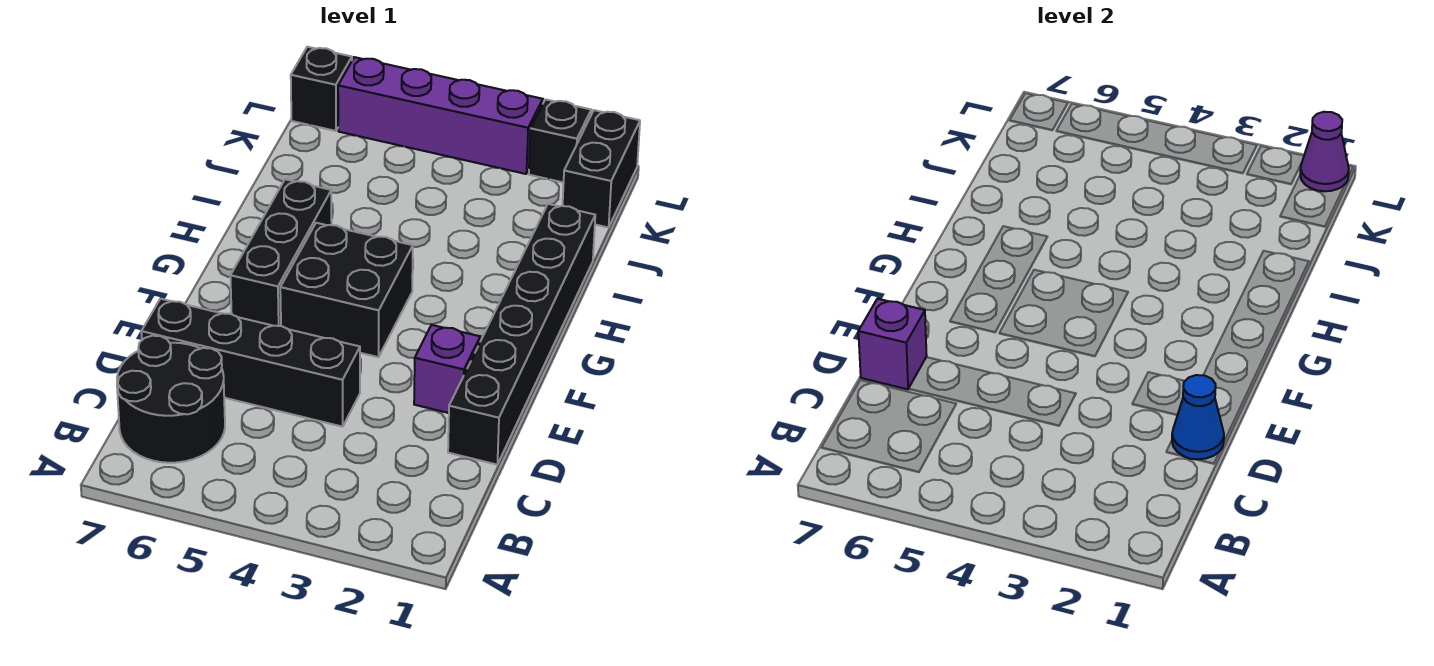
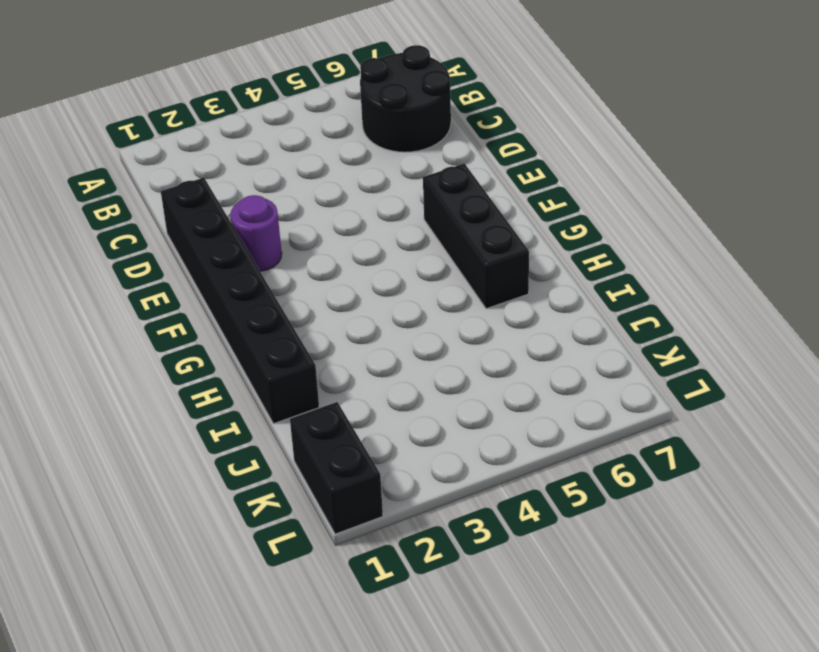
purple 1x1 round brick [230,195,282,271] -> purple 1x1 brick [414,325,480,413]
none -> black 1x4 brick [141,299,360,427]
none -> black 2x2 brick [280,223,413,357]
none -> black 1x1 brick [529,99,591,183]

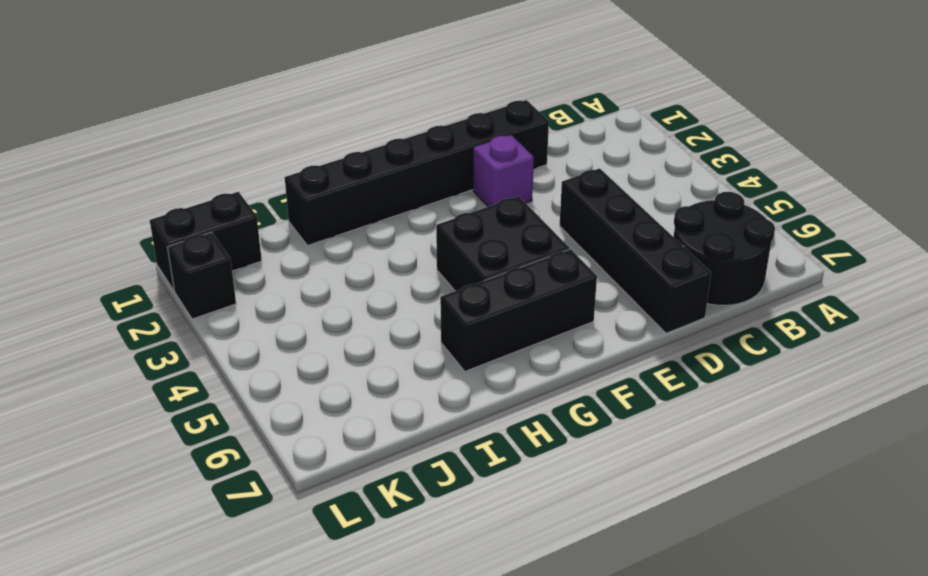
none -> purple 1x4 brick [338,57,543,174]
none -> black 1x1 brick [291,47,352,131]
none -> blue 1x1 cone [1172,375,1224,459]

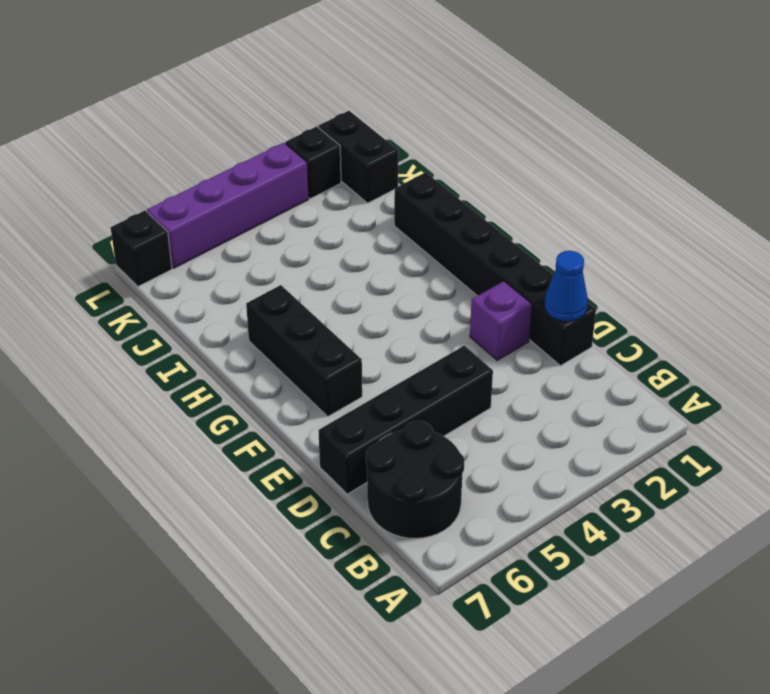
none -> black 2x2 brick [280,223,413,357]
none -> purple 1x1 brick [858,299,927,389]
none -> purple 1x1 cone [1300,112,1349,191]

